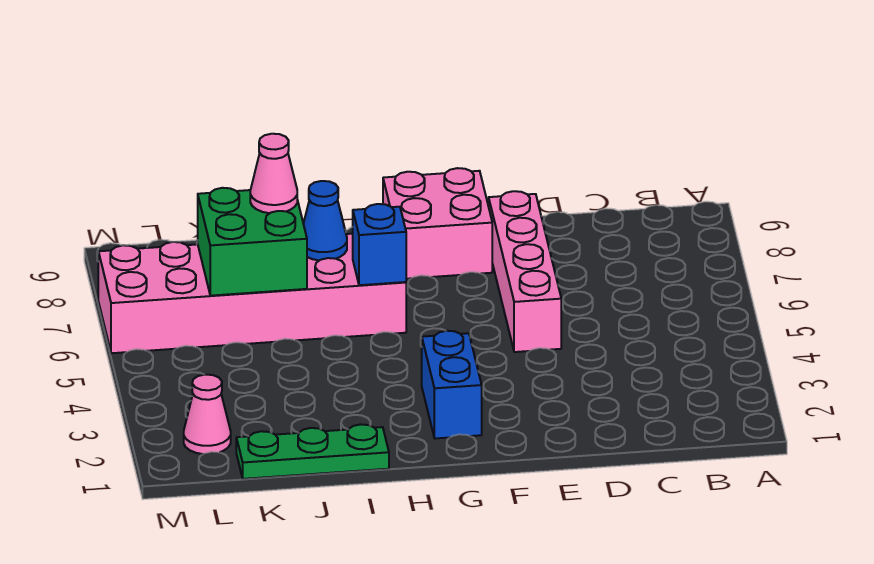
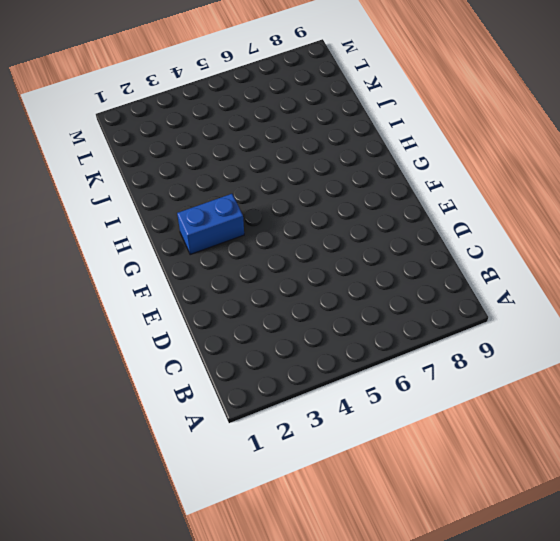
none -> pink 1x4 brick [489,191,561,352]
none -> pink 2x2 brick [383,168,492,279]

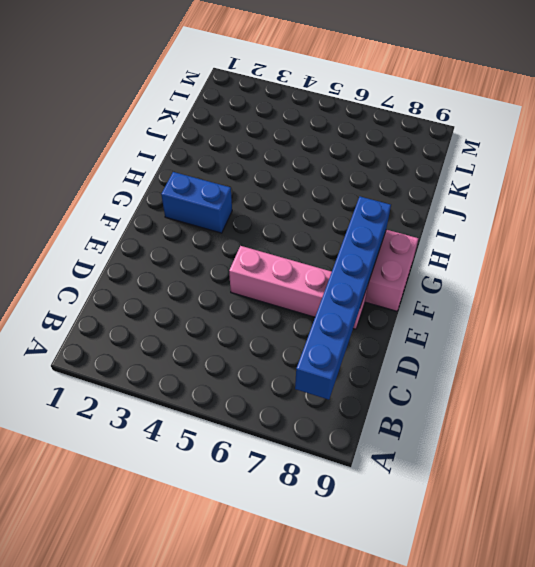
blue 1x6 brick [295,197,391,400] -> none
none -> pink 2x6 brick [98,234,406,353]
none -> green 1x3 plate [236,424,389,479]

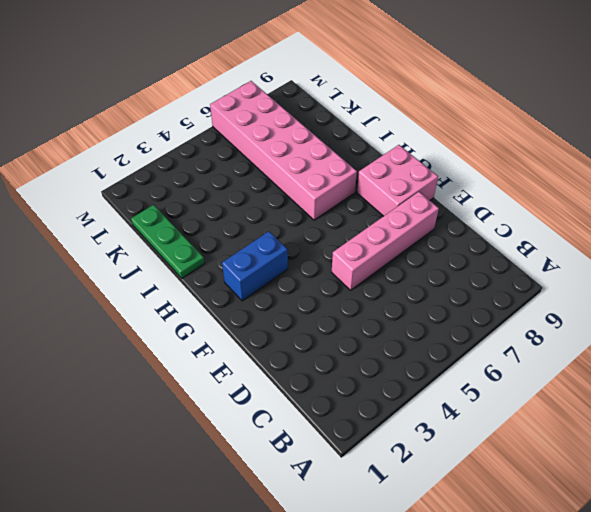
none -> pink 1x1 cone [184,375,231,454]
none -> blue 1x1 brick [353,204,406,285]

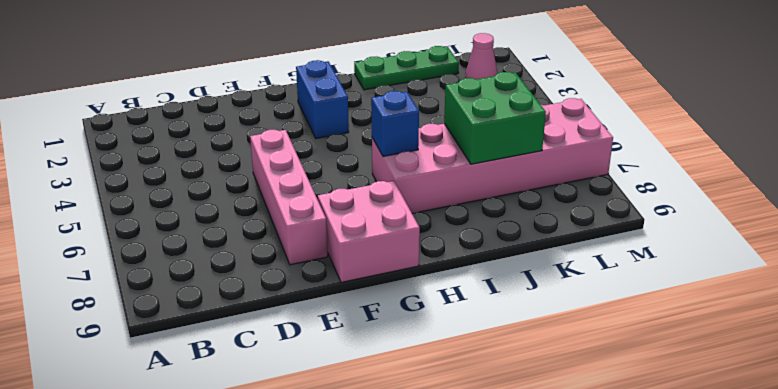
none -> blue 1x1 cone [303,181,347,260]
none -> pink 1x1 cone [250,134,297,213]

